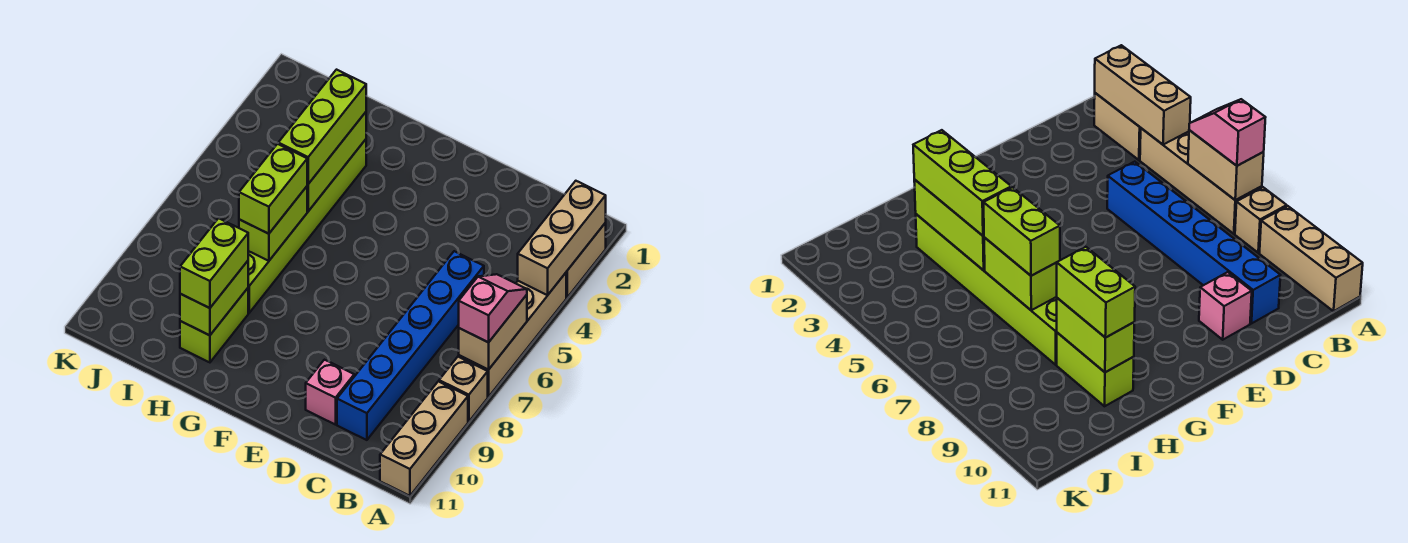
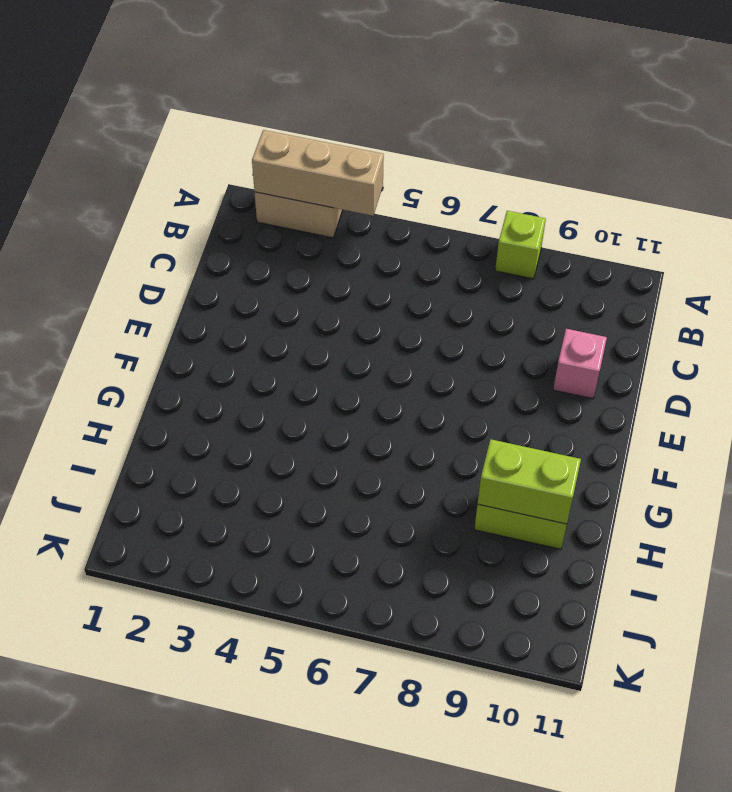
lime 1x1 brick [495,211,546,279] -> tan 1x1 brick [439,357,488,422]
none -> tan 1x4 brick [459,273,566,397]
none -> tan 1x3 brick [380,381,468,496]
none -> blue 1x6 brick [337,251,484,440]

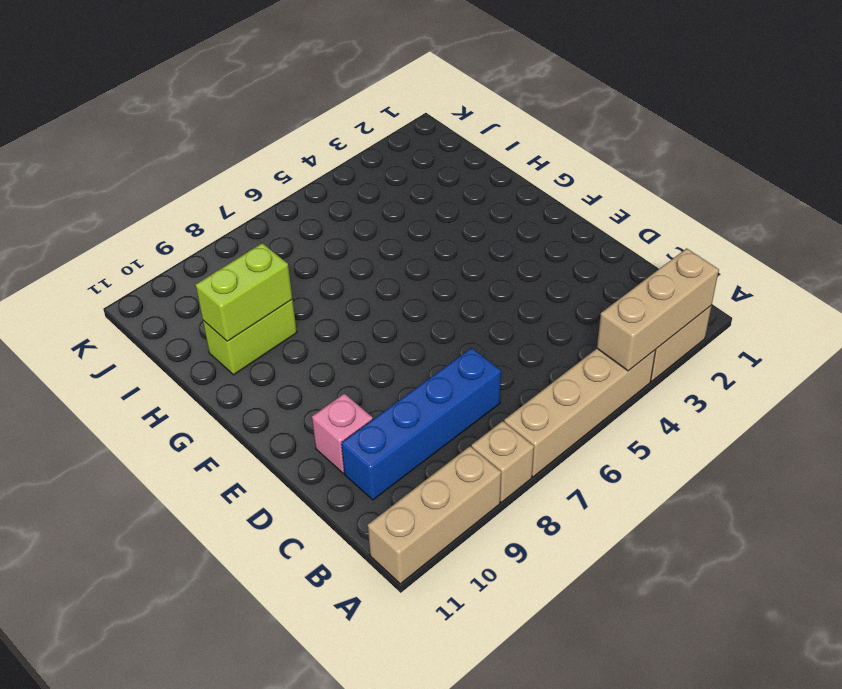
blue 1x4 brick [341,348,501,500] -> blue 1x6 brick [337,251,484,440]
none -> lime 1x6 brick [248,139,366,313]
none -> tan 1x2 brick [459,295,527,370]
none -> lime 1x3 brick [307,112,366,211]

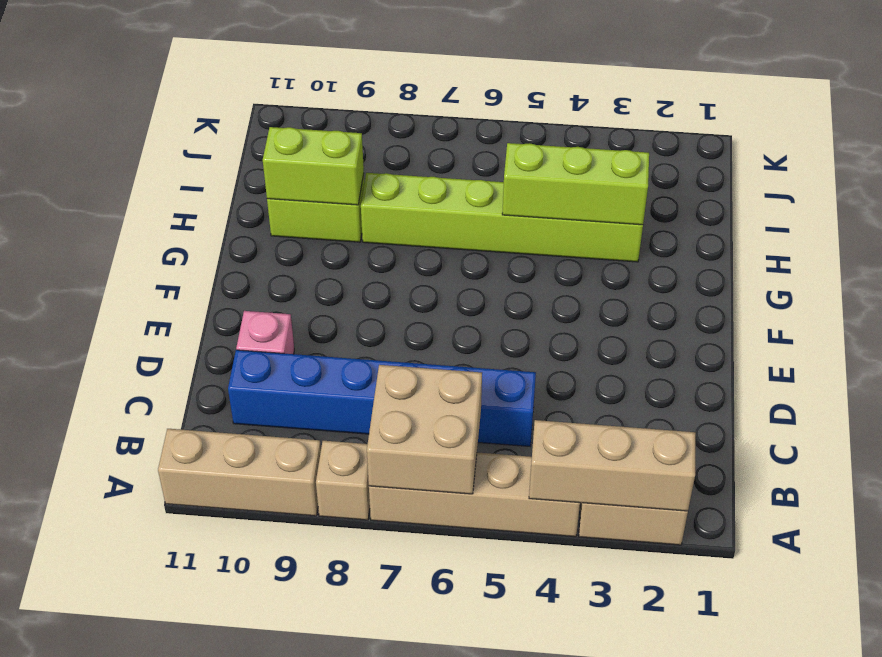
tan 2x2 brick [367,365,482,494] -> tan 1x2 brick [459,295,527,370]
none -> lime 1x2 brick [239,187,307,261]
none -> pink 1x2 slope [459,274,527,342]
none -> lime 1x3 brick [278,70,366,184]

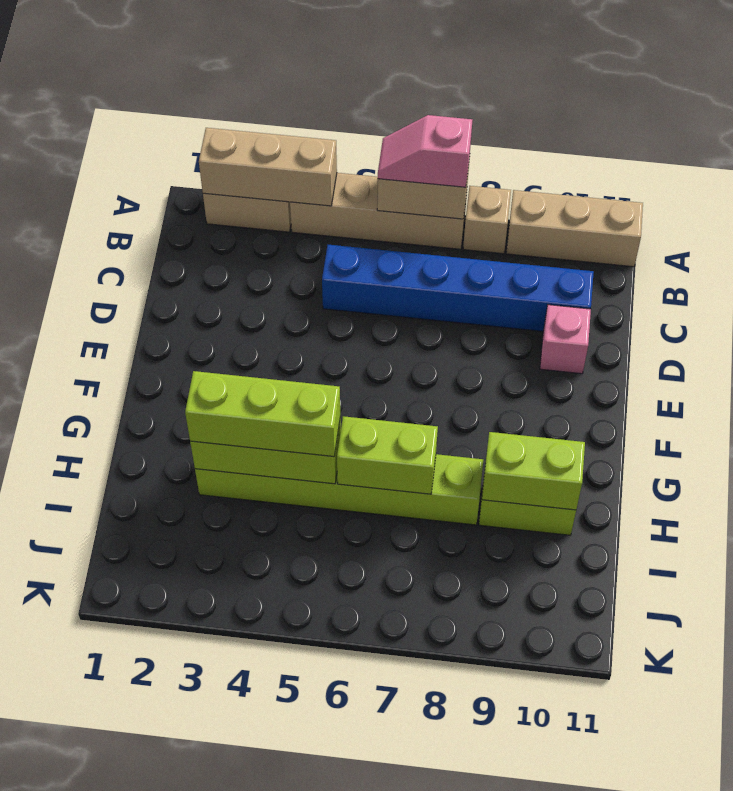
none -> lime 1x2 brick [239,144,307,234]
none -> lime 1x2 brick [180,218,248,308]

